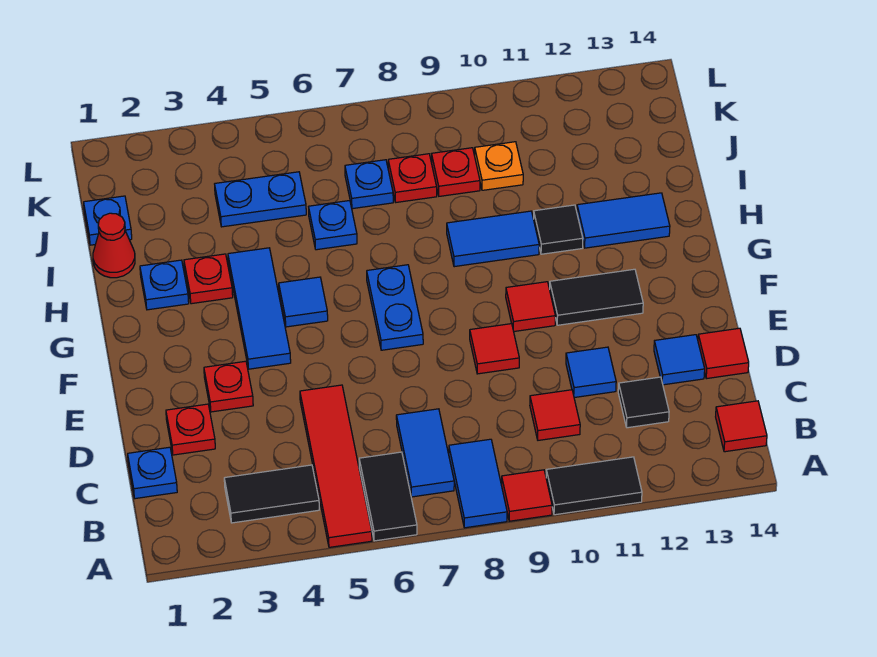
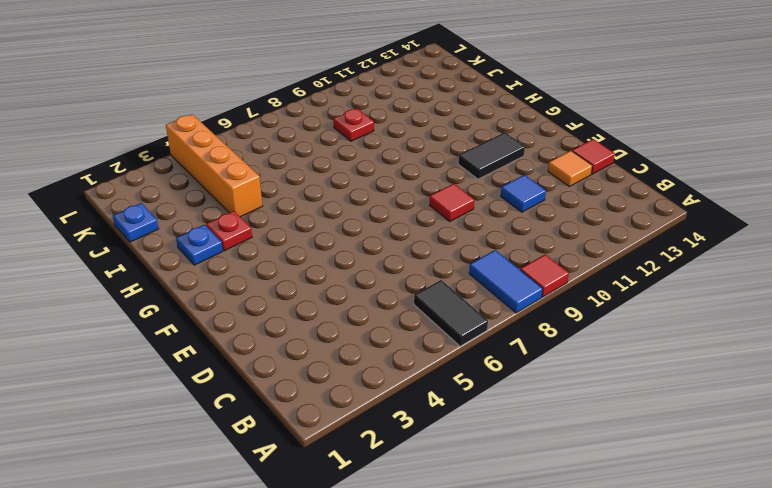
orange 1x1 tile [548,151,592,187] -> blue 1x1 tile [654,335,705,385]
orange 1x4 brick [166,114,262,217] -> blue 1x2 plate [215,172,306,227]
none -> red 1x4 tile [300,385,372,547]
none -> black 1x2 tile [546,457,642,515]
none -> black 1x2 tile [224,465,319,523]
none -> blue 1x2 tile [396,409,454,497]

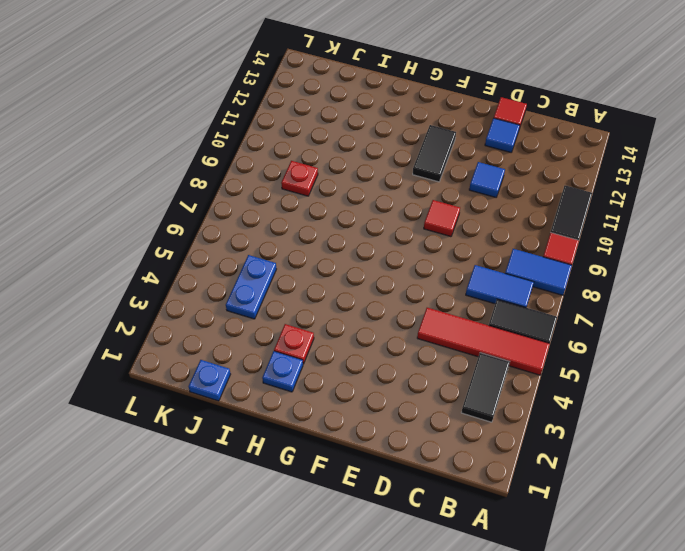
none -> red 1x1 tile [716,401,767,452]
none -> blue 1x1 plate [128,447,177,499]
none -> red 1x1 tile [530,390,580,440]
none -> black 1x1 tile [618,377,669,428]

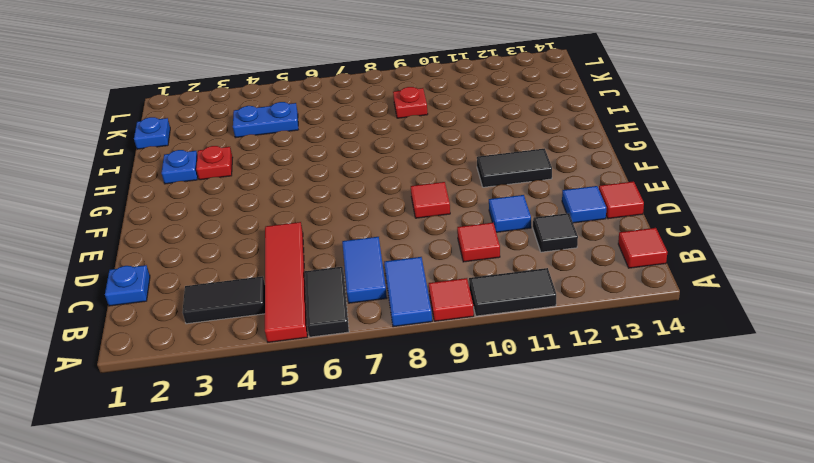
none -> red 1x1 plate [166,404,215,455]
none -> red 1x1 plate [204,361,253,412]
none -> blue 1x3 tile [228,248,291,369]
none -> blue 1x2 plate [367,265,423,350]

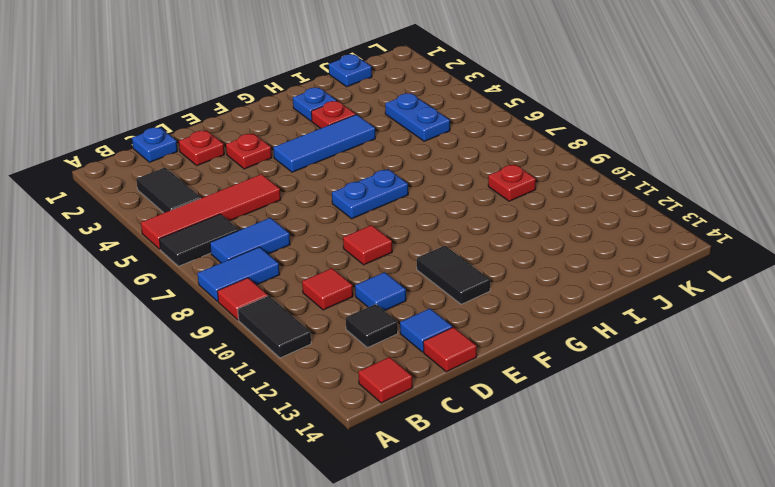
none -> red 1x1 tile [506,282,555,331]
none -> blue 1x1 tile [279,277,328,327]
none -> blue 1x2 tile [447,211,539,267]
none -> black 1x1 tile [534,205,583,254]

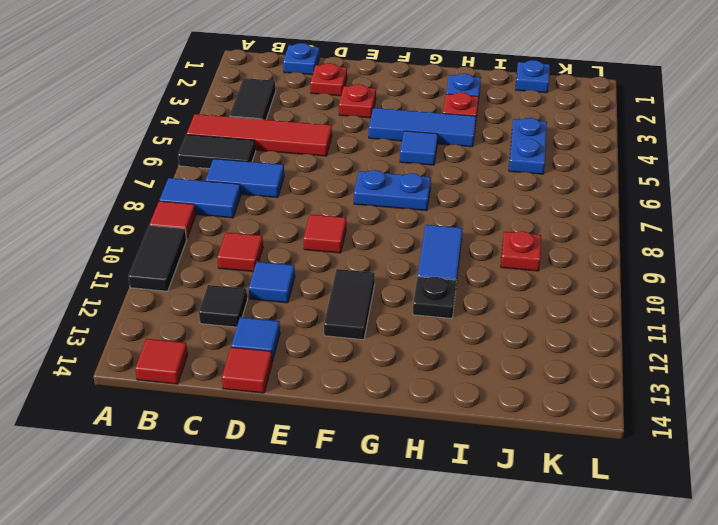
black 1x1 plate [413,277,456,318] -> black 1x1 tile [534,205,583,254]
none -> red 1x1 tile [506,282,555,331]
none -> blue 1x2 tile [577,193,670,248]
none -> red 1x1 cone [93,213,135,278]
none -> blue 1x1 plate [309,201,357,250]

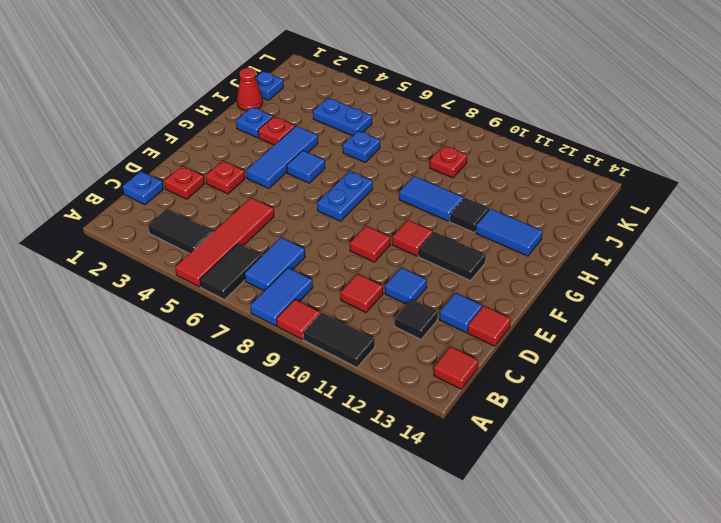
none -> blue 1x1 plate [345,160,393,209]
none -> red 1x1 plate [388,154,437,202]
none -> orange 1x1 plate [475,142,523,190]

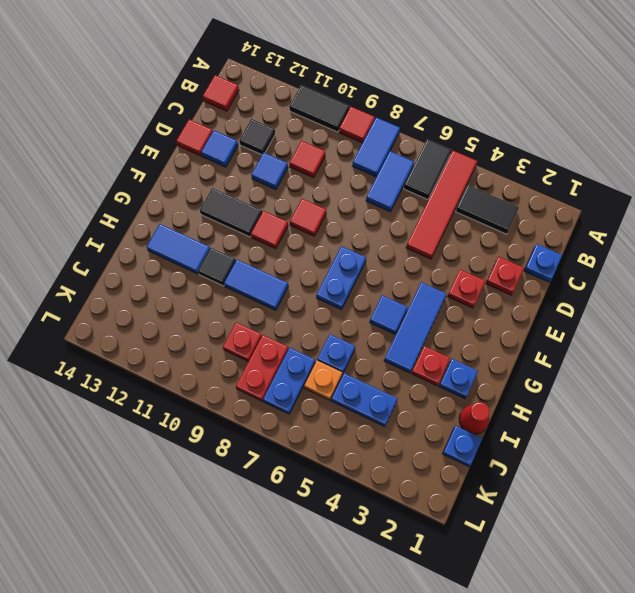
orange 1x1 plate [304,361,342,400] -> orange 1x1 plate moved to [475,142,523,190]
blue 1x2 plate [263,348,315,414] -> blue 1x1 plate [345,160,393,209]
red 1x2 plate [236,335,288,401] -> red 1x1 plate [388,154,437,202]

